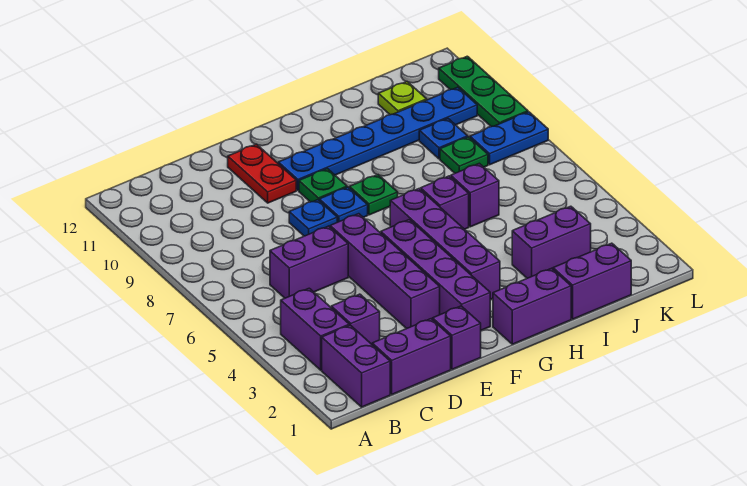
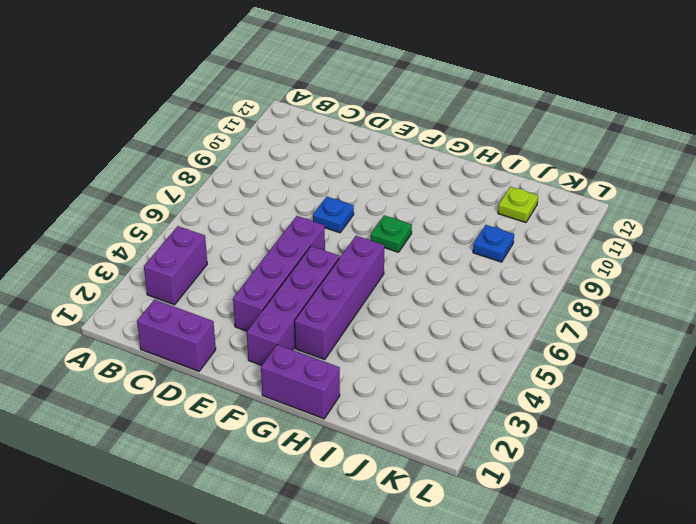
none -> purple 1x2 brick [322,325,390,407]
none -> purple 1x1 brick [331,294,380,344]
none -> purple 1x2 brick [270,226,348,298]

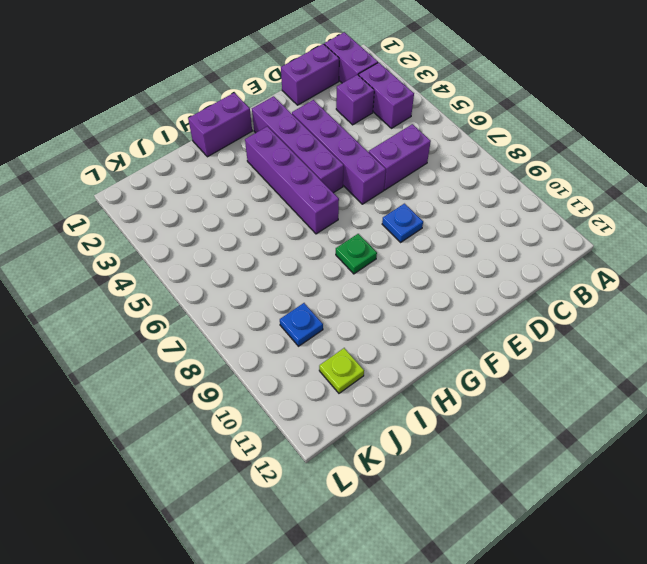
none -> purple 1x1 brick [433,306,481,369]
none -> red 1x2 plate [228,144,296,203]
none -> blue 1x1 plate [319,187,368,222]

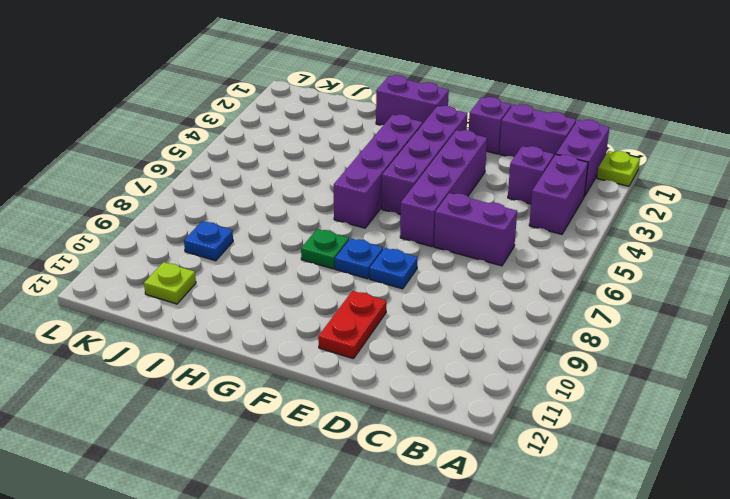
lime 1x1 plate [597,151,640,186] -> none
none -> green 1x1 plate [299,169,347,202]
none -> blue 1x6 plate [278,87,477,190]
none -> purple 1x1 brick [421,176,469,229]

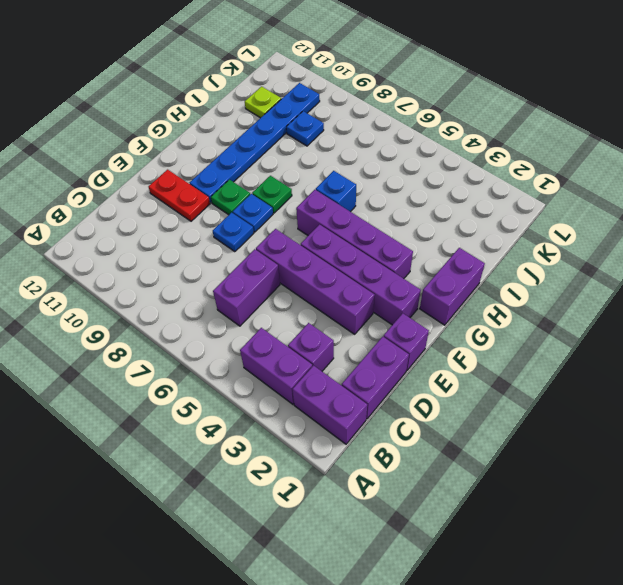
blue 1x1 brick [316,171,356,212] -> purple 1x1 brick [421,176,469,229]
none -> purple 1x2 brick [553,243,631,319]
none -> purple 1x2 brick [512,206,591,278]
none -> purple 1x1 brick [451,163,499,227]

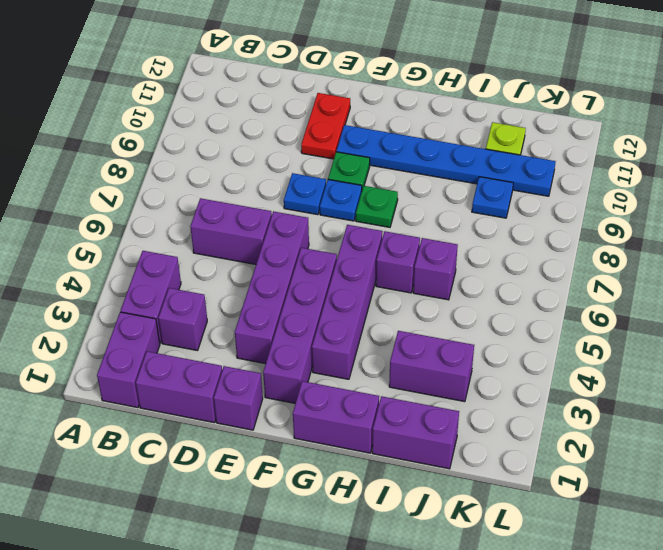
none -> green 1x1 plate [440,137,488,173]
none -> blue 1x2 plate [470,112,548,165]
none -> green 1x3 plate [439,56,528,127]

